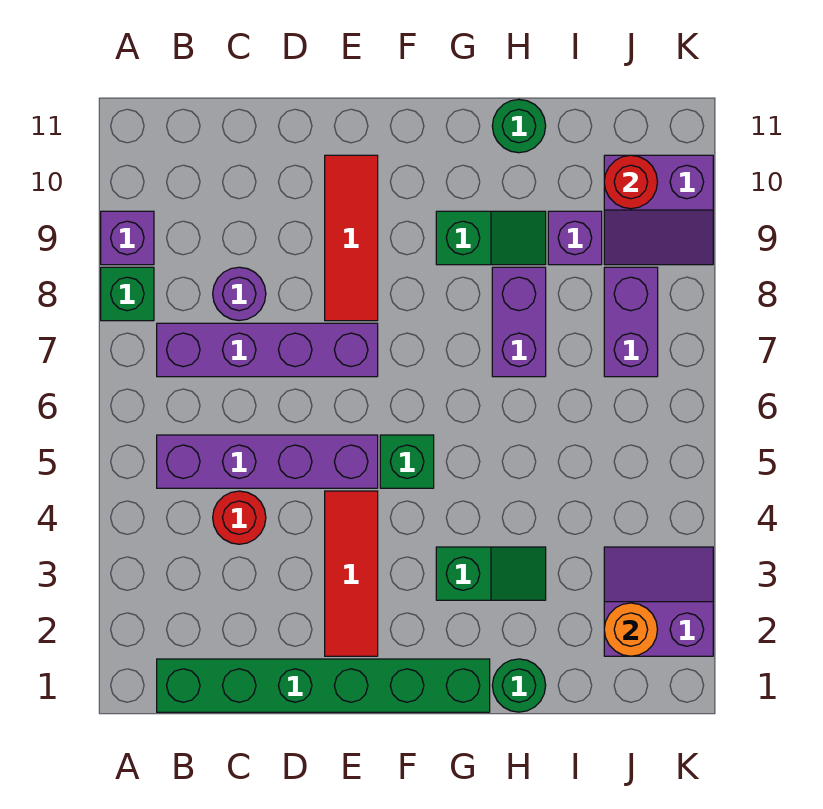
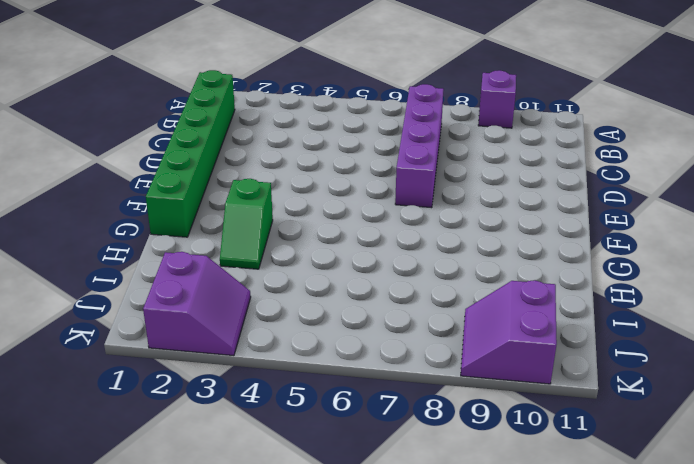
none -> green 1x1 brick [101,267,154,321]
none -> purple 1x4 brick [157,435,378,488]
none -> red 1x1 round brick [213,491,266,544]

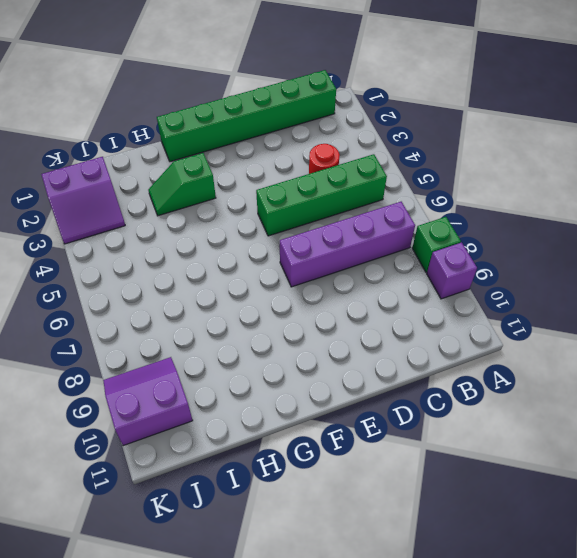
green 1x4 brick [256,154,387,236] -> purple 1x4 brick [157,435,378,488]
none -> purple 1x1 round brick [213,267,266,321]
none -> red 1x3 tile [325,491,378,656]
none -> red 1x3 tile [325,155,378,321]

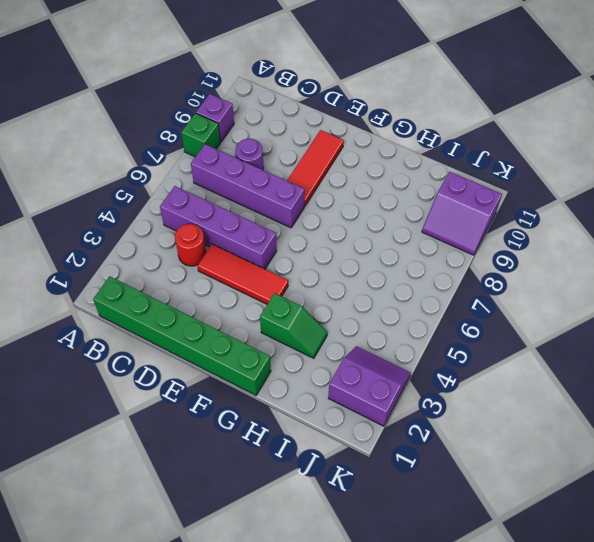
red 1x3 tile [198,244,288,304] -> red 1x3 tile turned to [325,491,378,656]
none -> green 1x1 brick [380,435,434,488]
none -> green 1x2 slope [436,211,546,265]
none -> green 1x1 round brick [492,659,546,712]

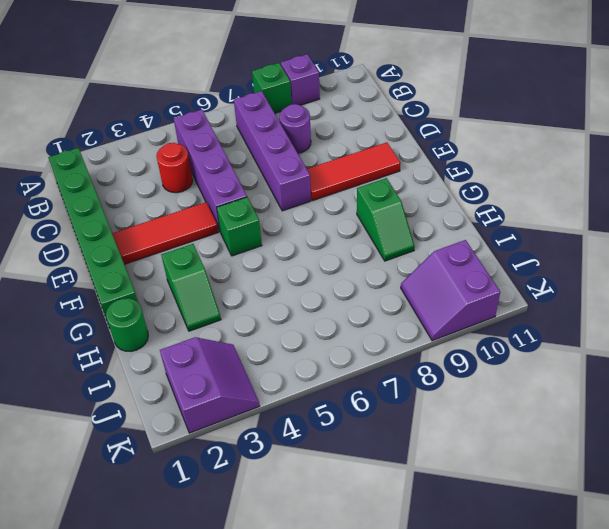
none -> purple 1x2 brick [492,267,546,377]
none -> green 1x1 round brick [492,100,546,153]
none -> purple 1x1 brick [548,211,602,265]

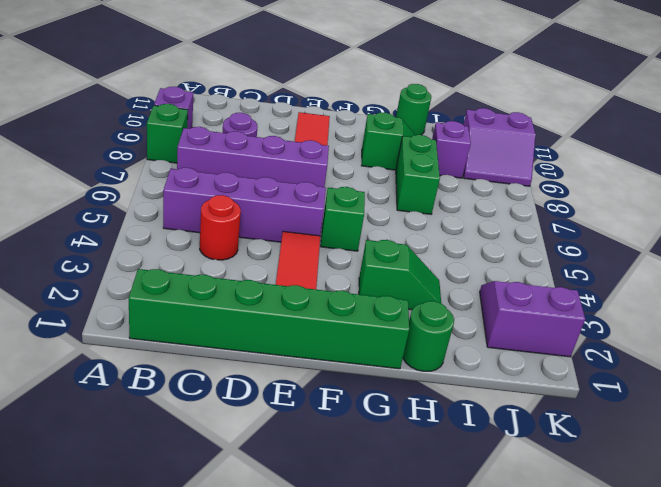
green 1x2 brick [396,135,440,214] -> purple 1x2 brick [492,267,546,377]
none -> purple 1x2 brick [604,267,658,377]
none -> orange 1x1 round brick [604,603,658,656]
none -> red 1x1 round brick [604,155,657,209]

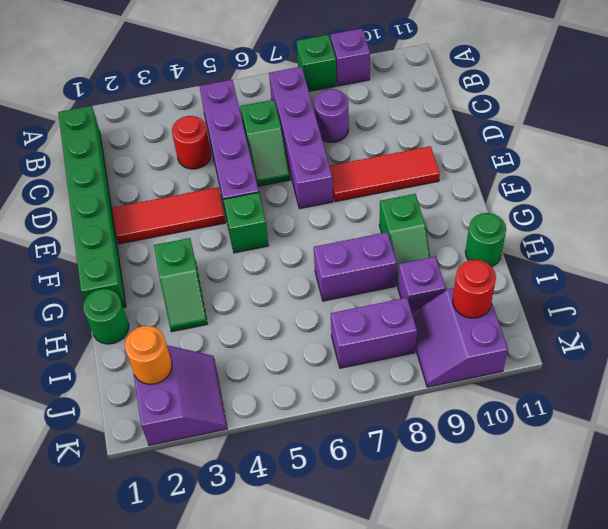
green 1x2 slope [241,100,290,186] -> none

